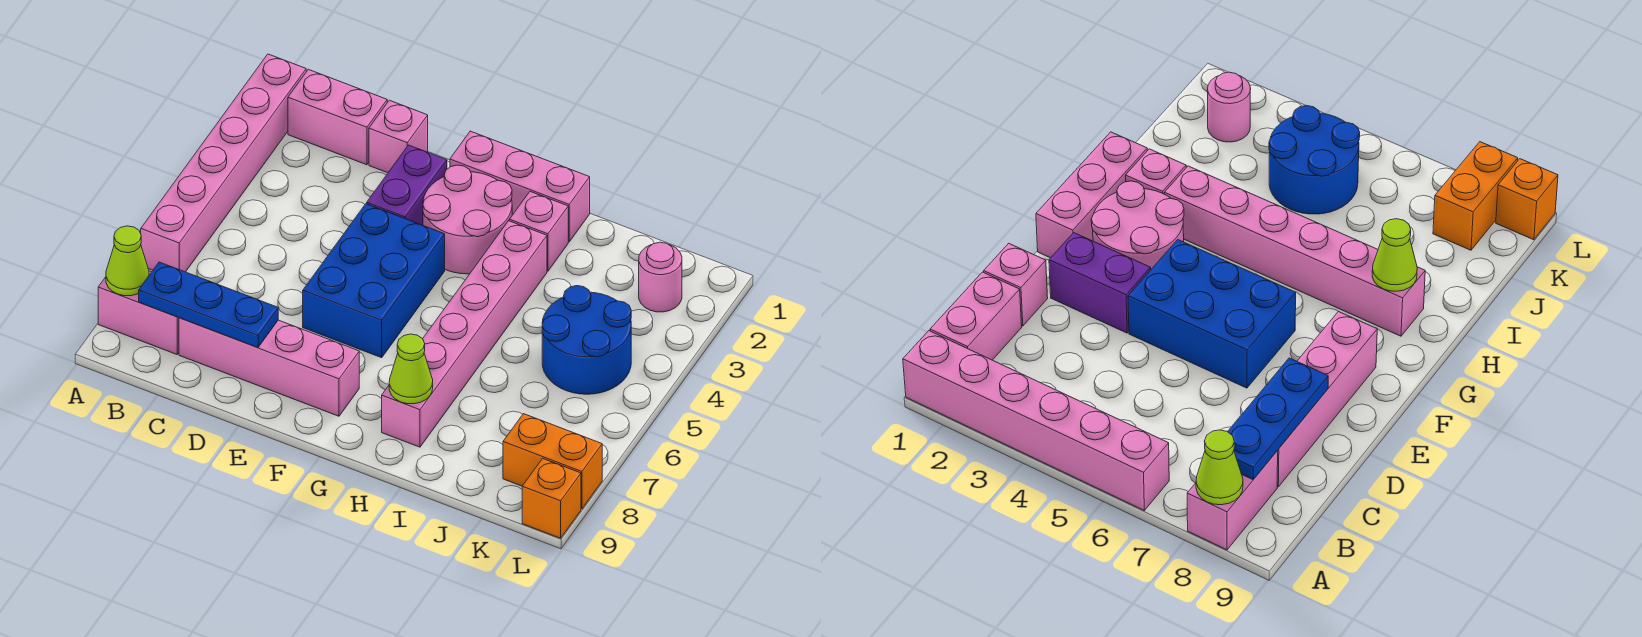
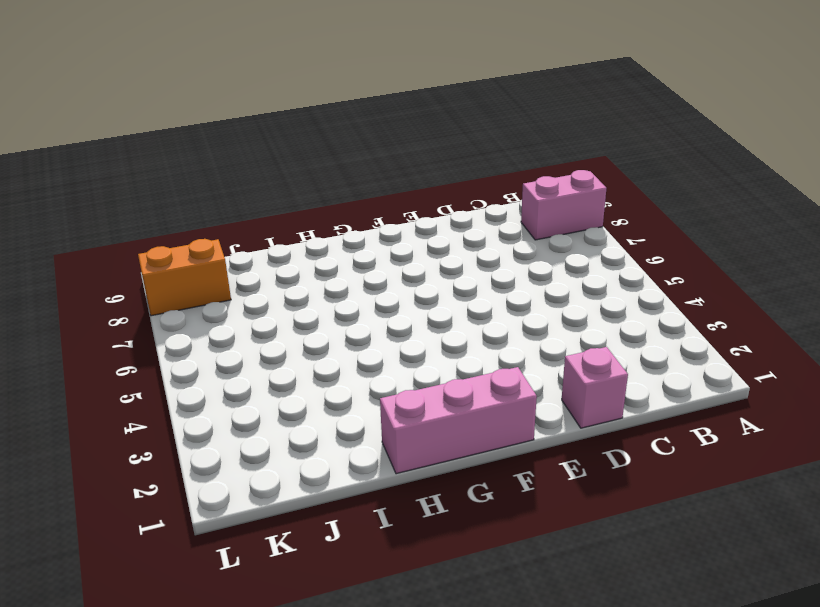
none -> pink 1x6 brick [141,54,306,272]
none -> pink 1x2 brick [288,69,387,165]
none -> pink 1x4 brick [179,318,359,416]

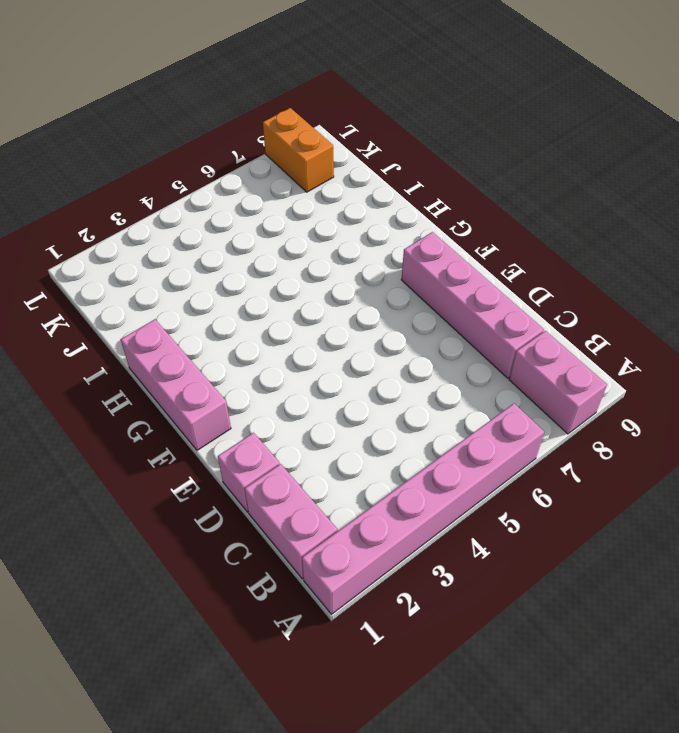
none -> purple 1x2 brick [367,145,447,225]
none -> blue 2x3 brick [303,204,445,358]
none -> pink 2x2 round brick [423,165,512,274]

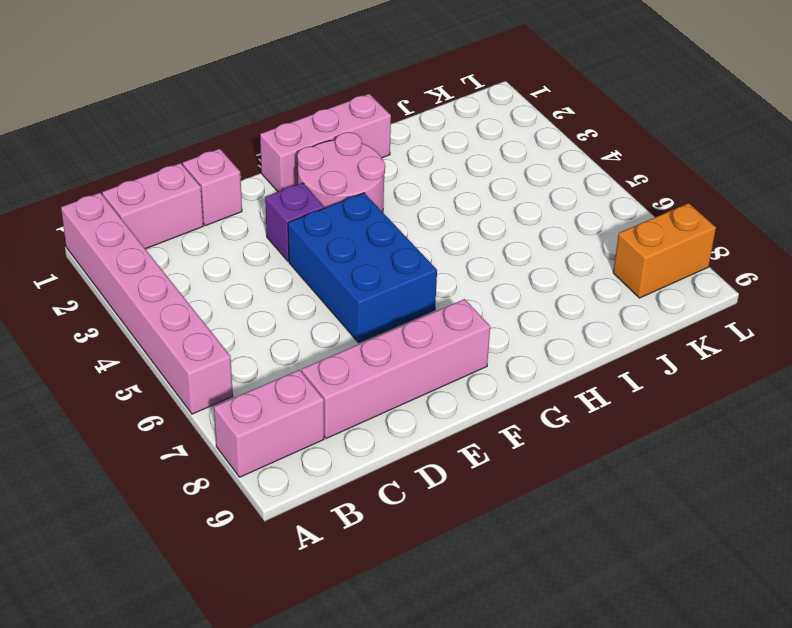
purple 1x1 brick [265,183,324,261] -> purple 1x2 brick [367,145,447,225]
none -> pink 1x1 brick [509,192,568,271]
none -> pink 1x6 brick [382,221,547,447]
none -> blue 2x2 round brick [542,286,631,394]

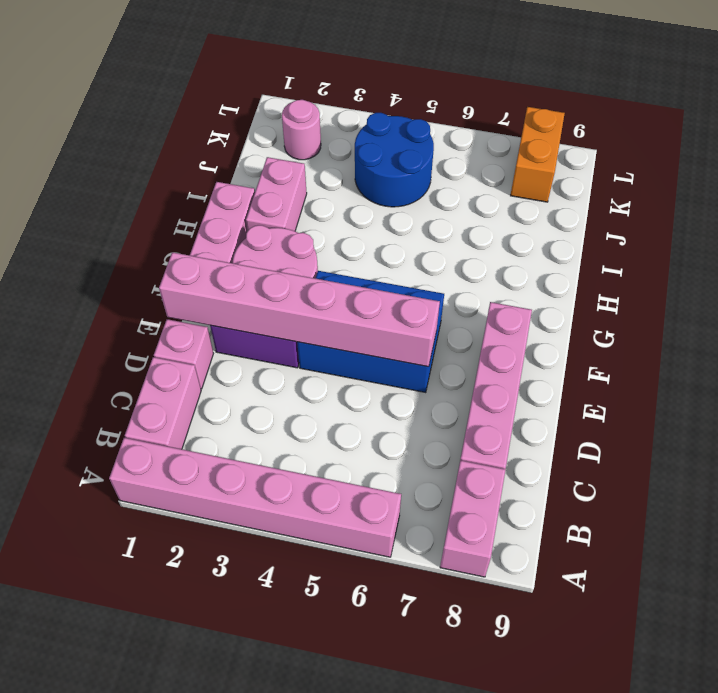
pink 1x6 brick [159,252,440,367] -> pink 1x6 brick moved to [382,221,547,447]
pink 1x2 brick [246,157,307,231] -> pink 1x1 brick [509,192,568,271]
none -> orange 1x1 brick [522,458,581,538]
none -> lime 1x1 cone [106,226,149,296]
none -> blue 1x3 plate [139,262,278,347]

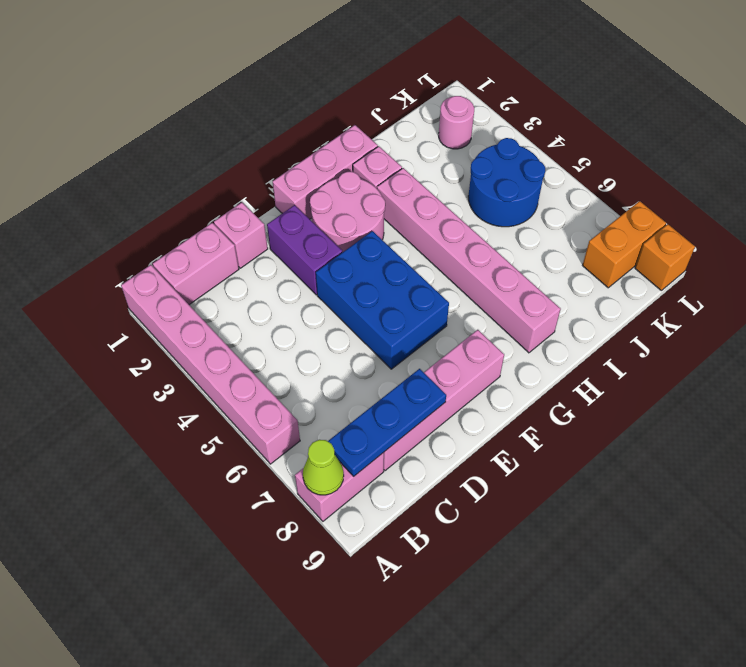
none -> lime 1x1 cone [389,334,433,404]

